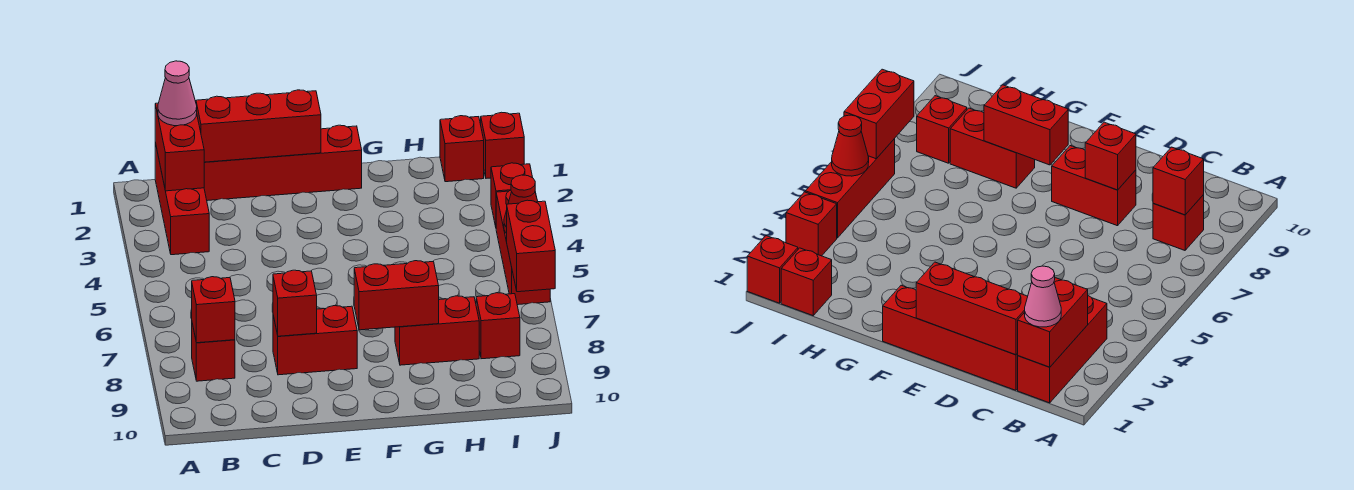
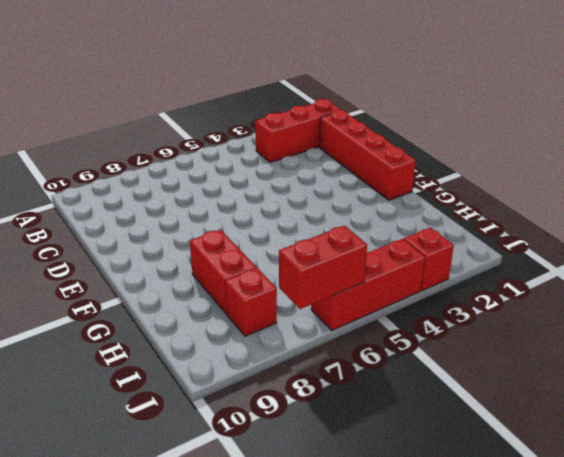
none -> red 1x1 brick [192,324,235,381]
none -> red 1x2 brick [273,306,357,375]
none -> red 1x1 brick [440,116,484,182]

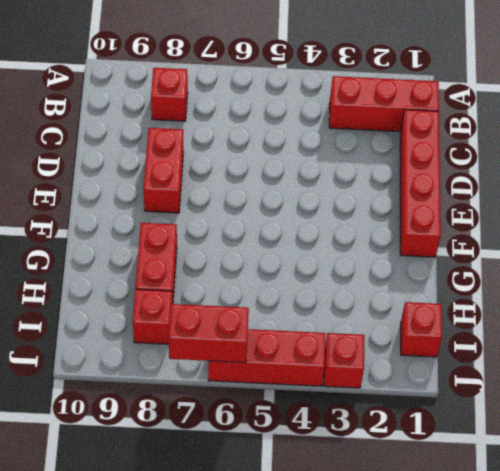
none -> red 1x1 brick [481,112,524,178]
none -> red 1x2 brick [155,103,205,191]
none -> red 1x1 brick [192,277,235,343]

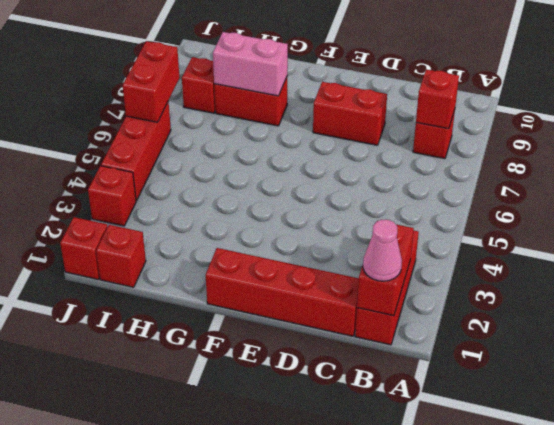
pink 1x2 brick [213,32,288,96] -> red 1x2 brick [354,261,439,330]
none -> red 1x3 brick [196,90,321,162]
none -> red 1x1 brick [273,270,317,336]
none -> red 1x1 cone [504,175,538,234]

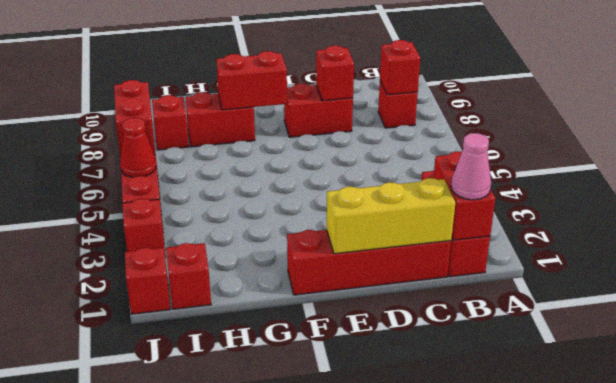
yellow 1x3 brick [327,178,455,254] -> red 1x3 brick [196,90,321,162]

